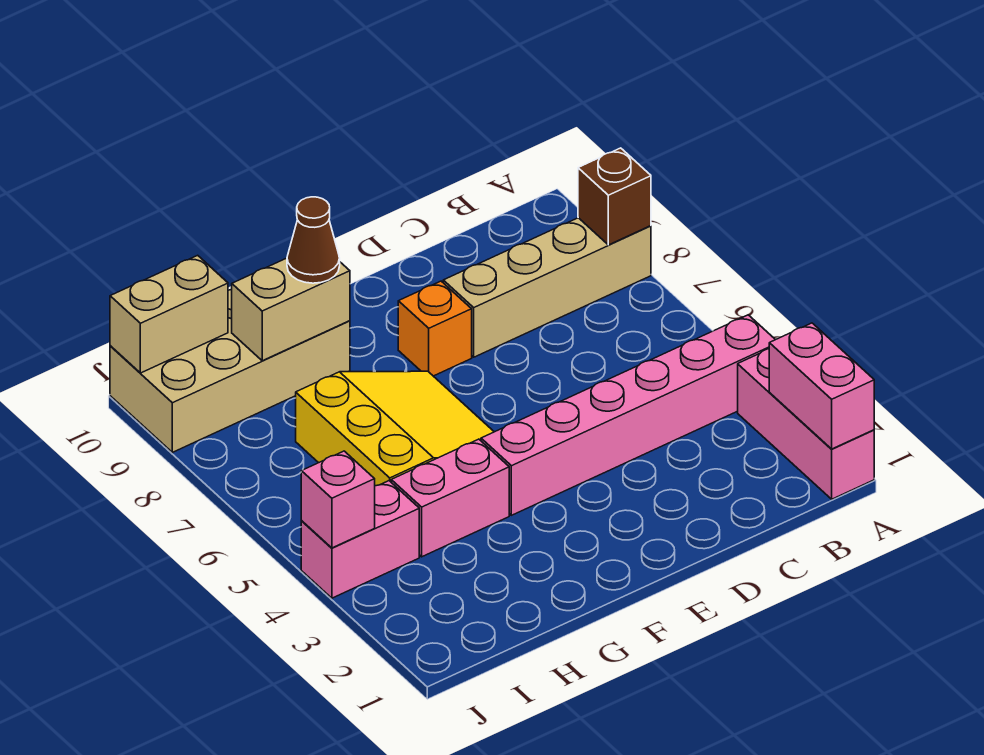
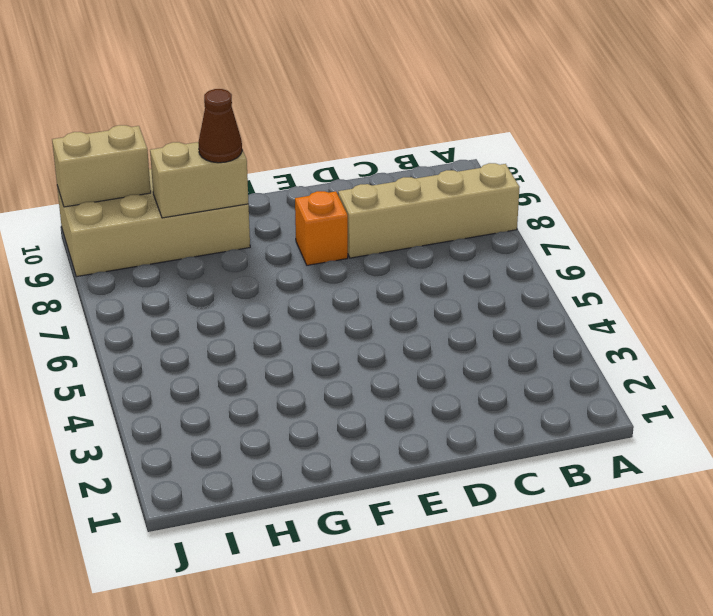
none -> pink 1x3 brick [738,349,874,499]
none -> pink 1x6 brick [481,315,775,515]
none -> yellow 3x3 slope [296,371,494,486]

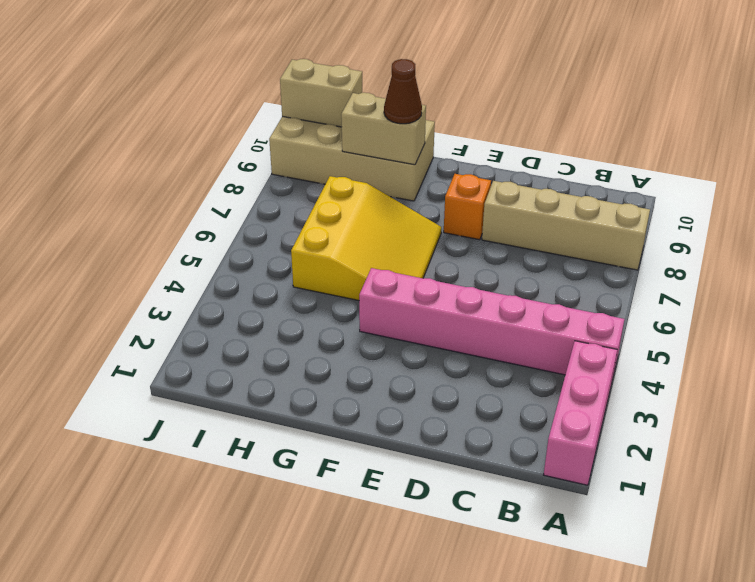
none -> pink 1x2 brick [391,439,509,557]
none -> pink 1x2 brick [301,481,419,598]
none -> pink 1x2 brick [769,323,874,449]

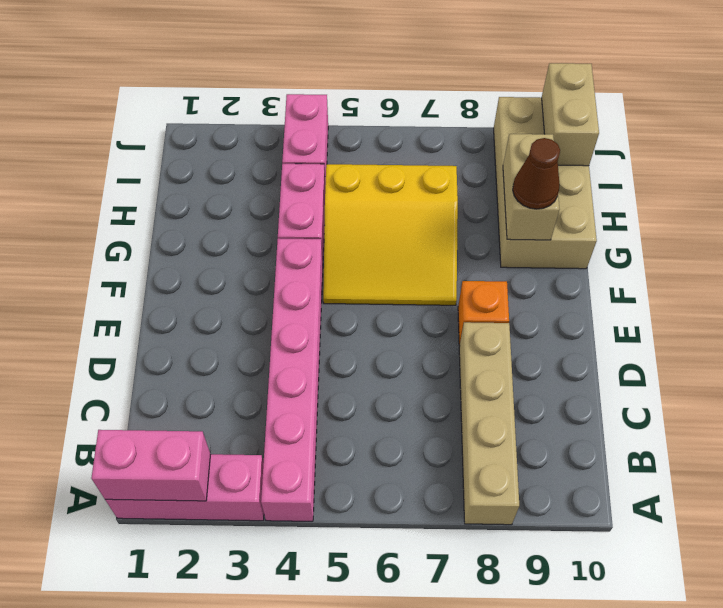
none -> brown 1x1 brick [578,148,651,245]
none -> pink 1x1 brick [301,451,375,548]

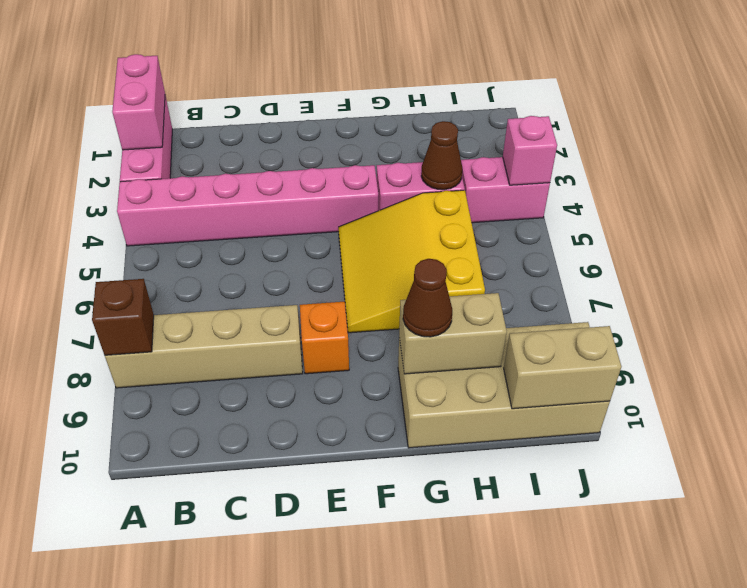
brown 1x1 cone [421,121,462,190] -> none

